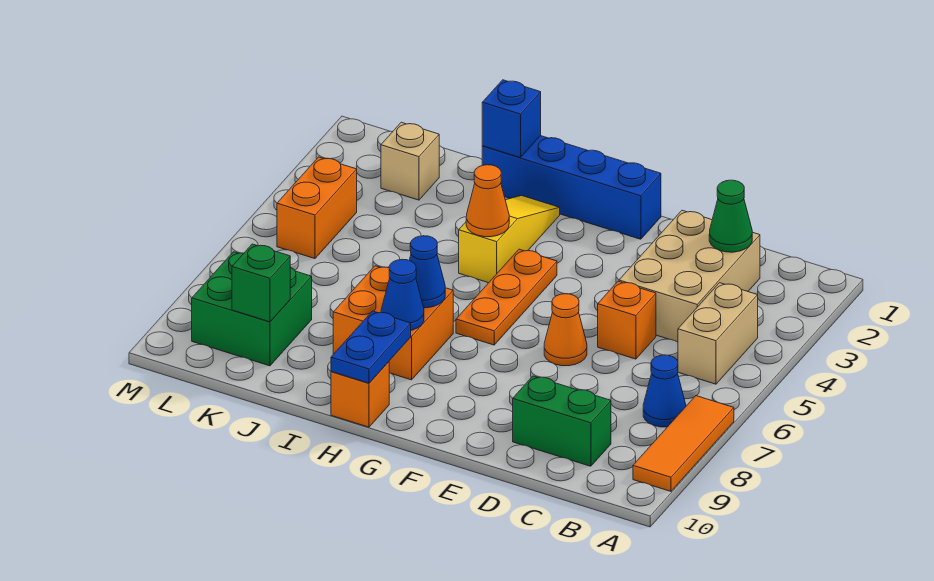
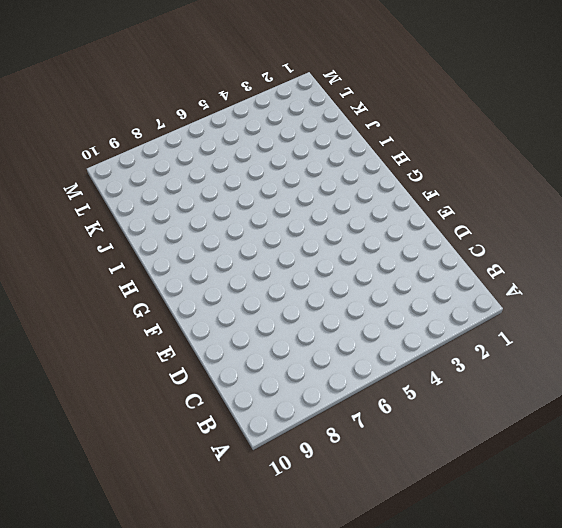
none -> orange 1x3 tile [633,396,734,491]
none -> tan 1x2 brick [678,283,758,384]
none -> blue 1x1 cone [643,355,686,427]

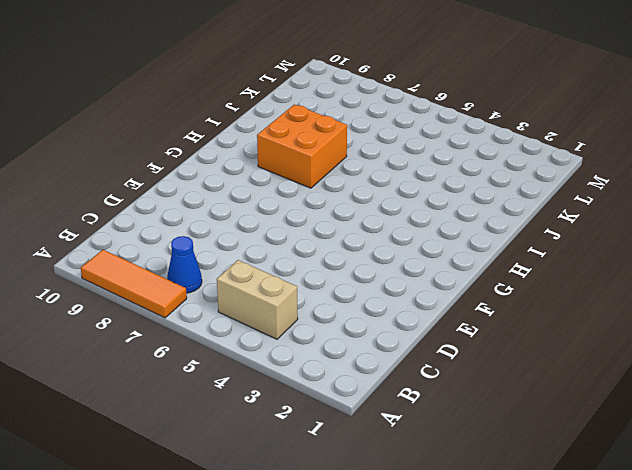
none -> tan 2x3 brick [619,210,760,342]
none -> green 1x2 brick [513,376,611,466]
none -> orange 1x1 brick [598,281,656,359]

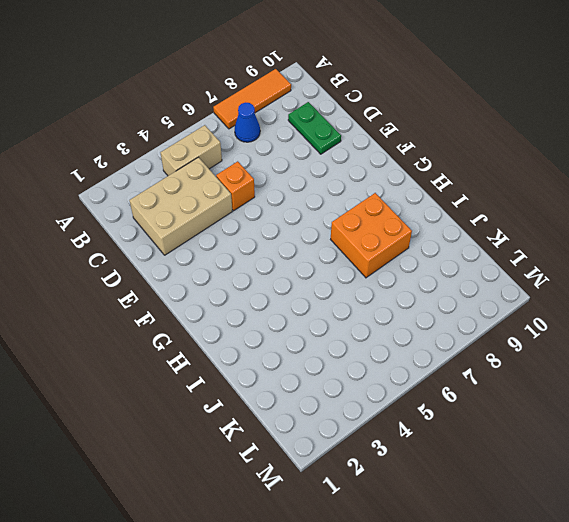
green 1x2 plate [288,102,341,154] -> green 1x2 brick [513,376,611,466]
none -> orange 1x1 cone [544,294,587,366]
none -> blue 1x4 brick [482,136,661,239]
none -> orange 1x3 plate [456,249,557,345]

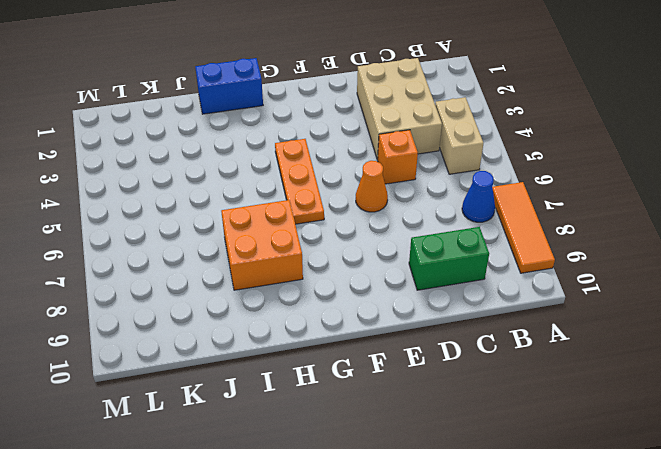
blue 1x2 brick [195,58,263,114] -> blue 1x4 brick [482,136,661,239]
none -> yellow 1x3 slope [459,196,560,283]
none -> orange 1x1 brick [331,362,389,427]
none -> tan 1x1 brick [381,122,439,200]

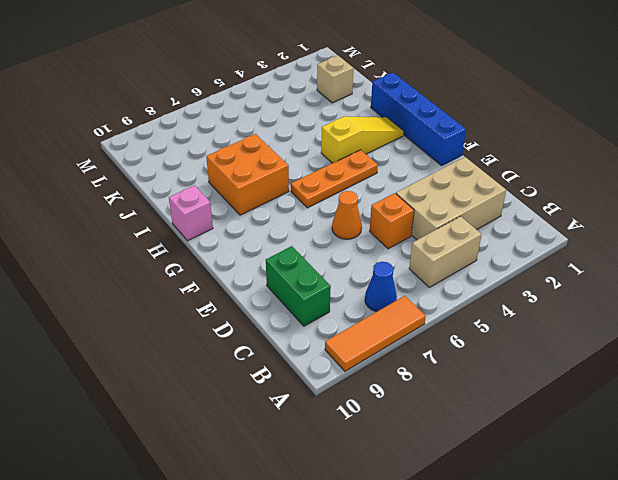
pink 1x1 brick [169,186,213,241] -> orange 1x1 brick [331,362,389,427]
none -> green 2x2 brick [192,252,312,366]
none -> orange 1x2 brick [277,157,357,259]
none -> green 1x1 cone [709,180,752,252]

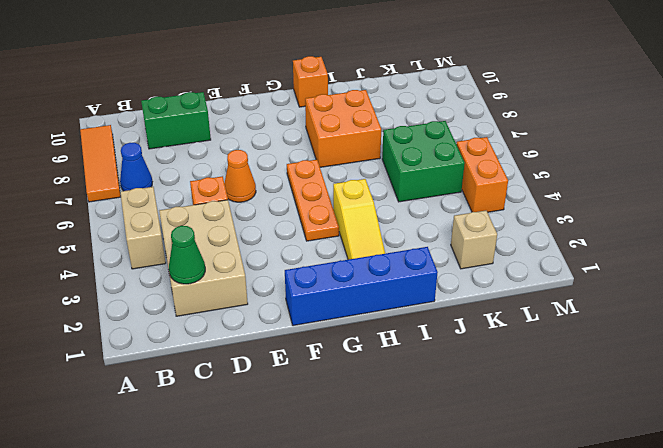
green 2x2 brick [382,121,465,202] -> green 2x2 brick moved to [192,252,312,366]
none -> orange 1x1 cone [466,165,509,237]
none -> blue 1x1 cone [409,236,445,308]
none -> blue 1x1 cone [381,259,424,330]

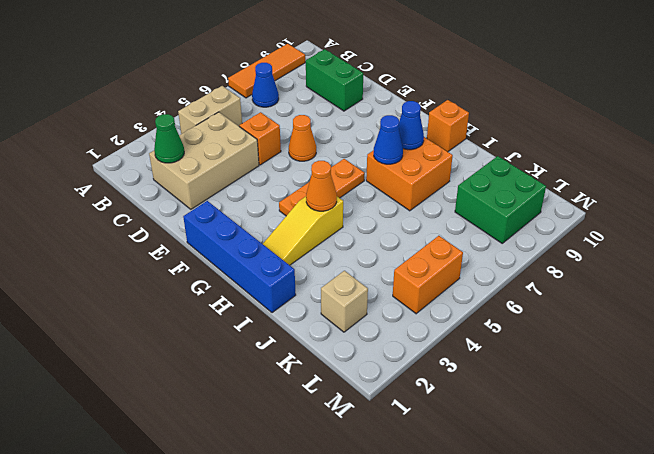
none -> blue 1x2 plate [331,311,411,383]
none -> blue 1x1 brick [482,80,541,158]
none -> green 1x1 brick [232,244,290,322]

